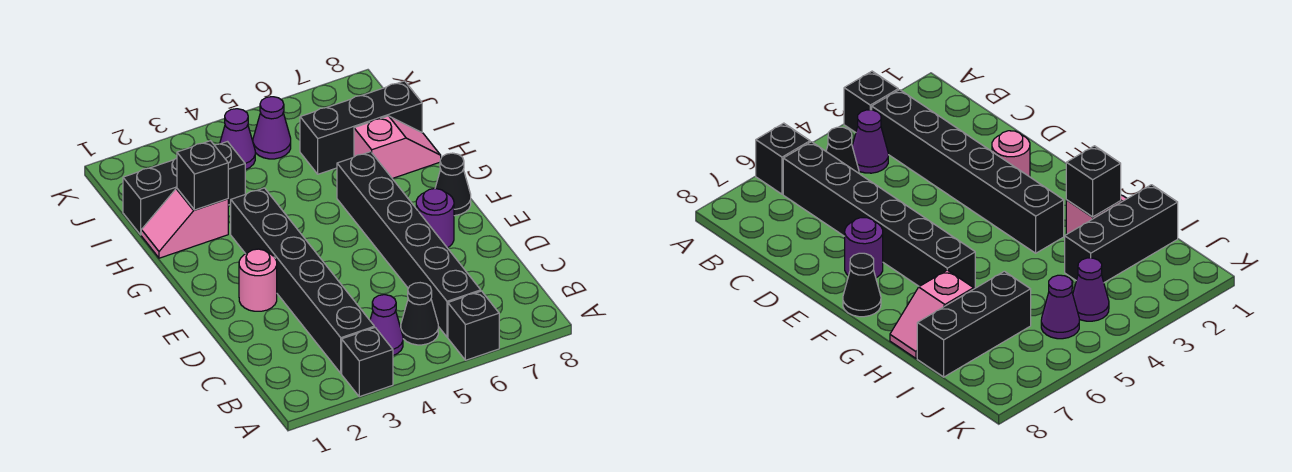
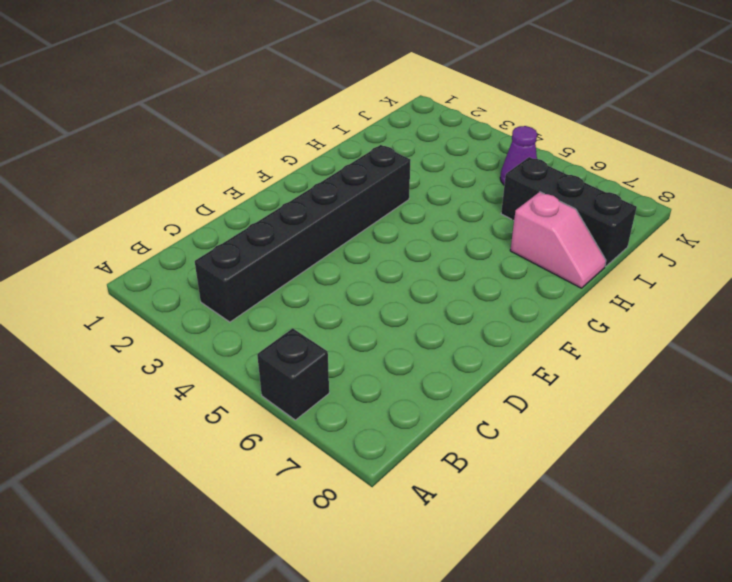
none -> black 1x1 brick [342,328,393,397]
none -> purple 1x1 cone [370,295,403,355]
none -> black 1x1 cone [401,283,438,345]

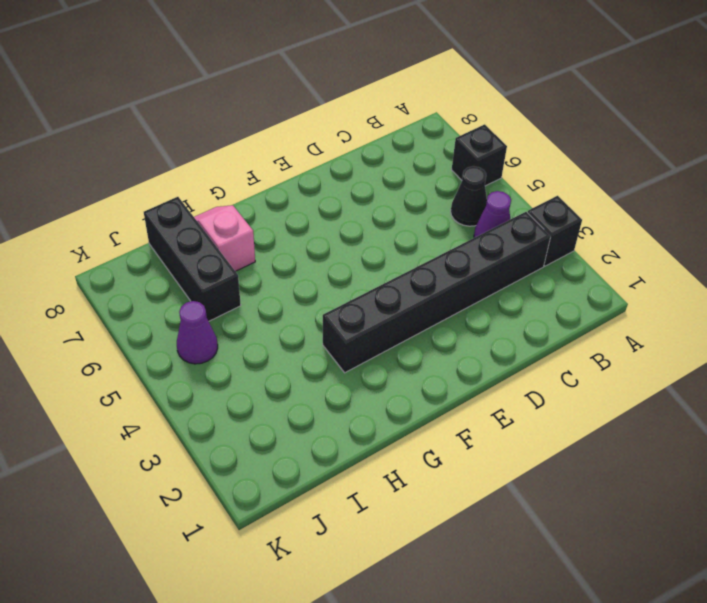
none -> black 1x6 brick [337,152,481,337]
none -> pink 1x1 round brick [239,249,277,311]
none -> purple 1x1 round brick [416,189,454,248]

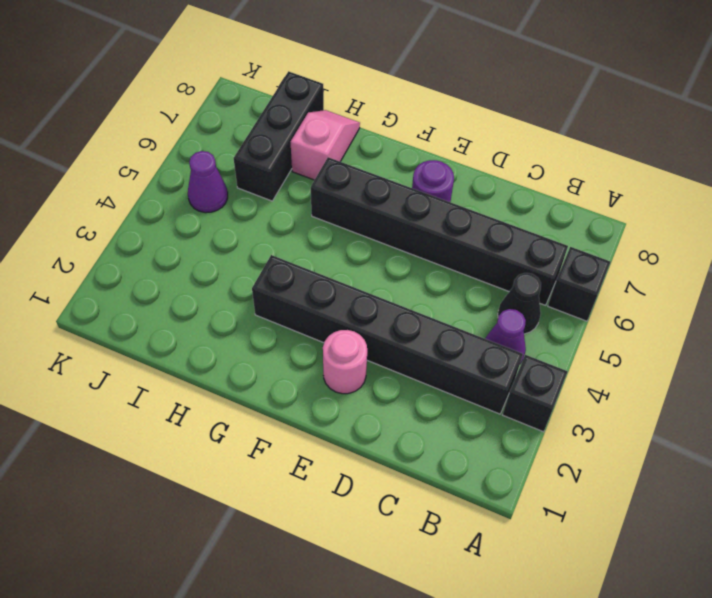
none -> black 1x1 cone [435,153,471,216]
none -> pink 1x2 slope [141,188,228,258]
none -> black 1x3 brick [123,142,245,235]

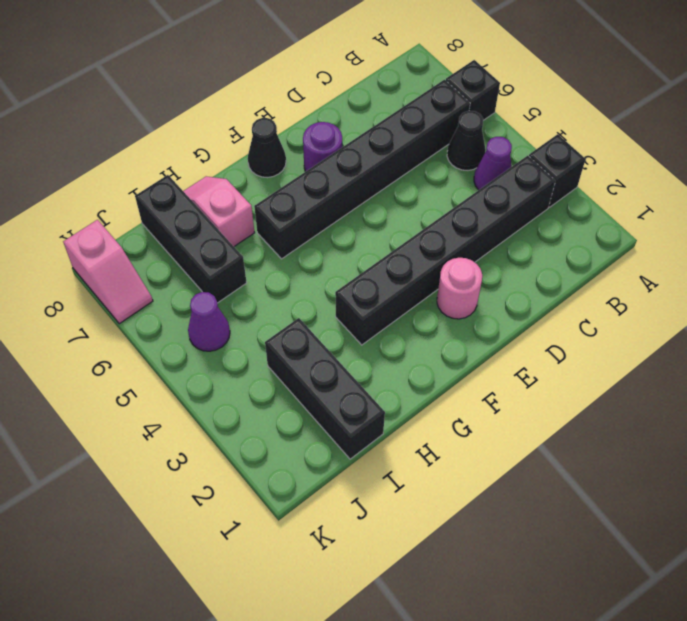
pink 1x2 slope [63,220,153,324] -> pink 1x2 slope moved to [141,188,228,258]
none -> purple 1x1 cone [220,109,255,170]
none -> black 1x1 brick [177,141,228,210]

